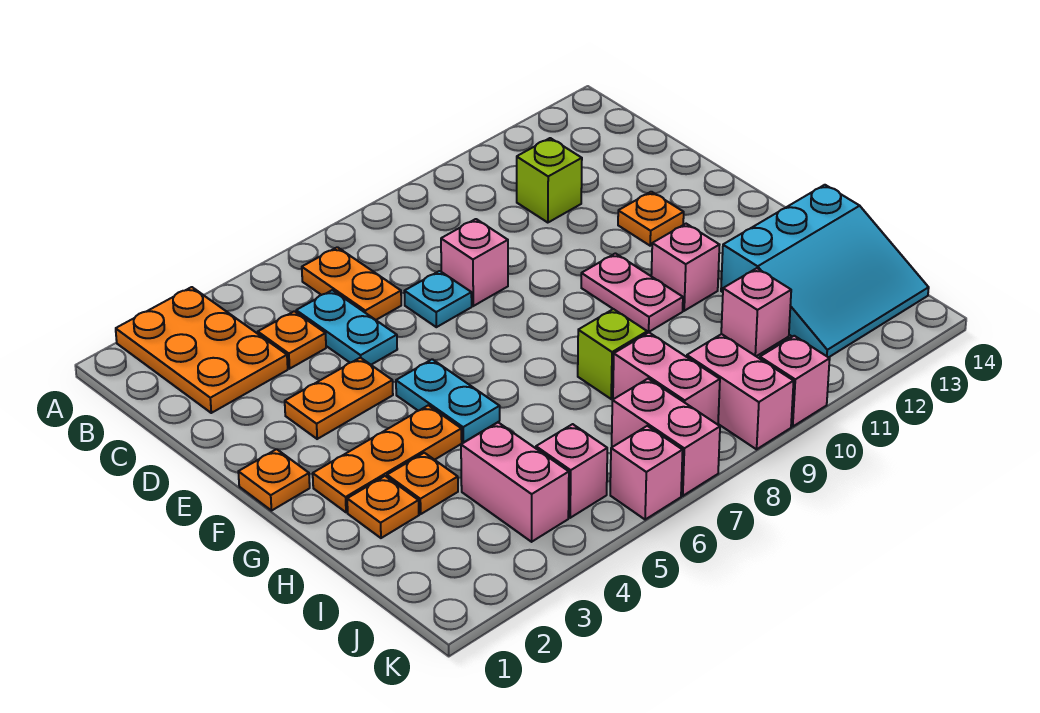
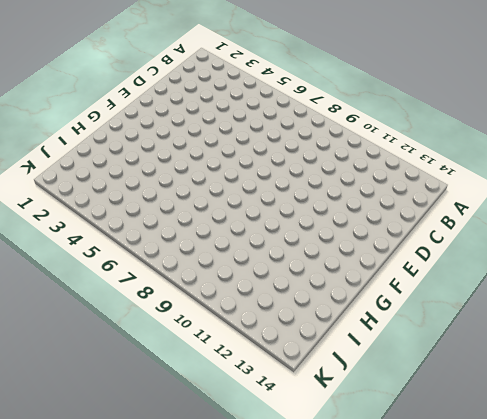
none -> orange 2x3 plate [116,287,288,413]
none -> orange 1x2 plate [302,247,401,320]
none -> orange 1x1 plate [258,311,326,369]

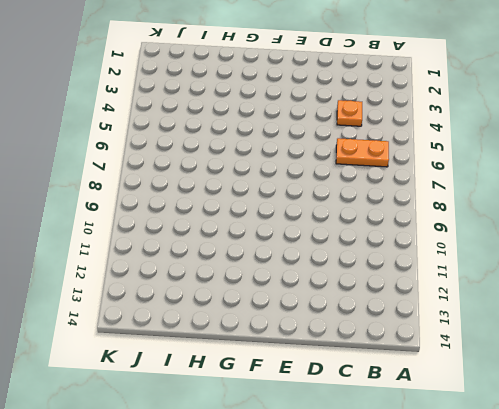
none -> orange 2x3 plate [116,287,288,413]
none -> cyan 1x2 plate [296,290,397,365]
none -> lime 1x1 brick [517,138,582,223]

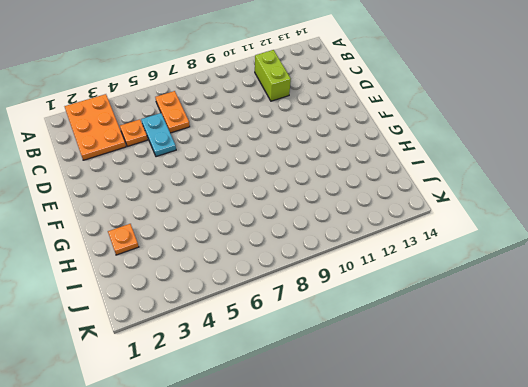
lime 1x2 brick [255,50,291,101] -> lime 1x1 brick [517,138,582,223]
none -> cyan 1x1 plate [404,271,472,327]
none -> pink 1x1 brick [441,219,508,306]
none -> orange 1x2 plate [285,358,393,439]

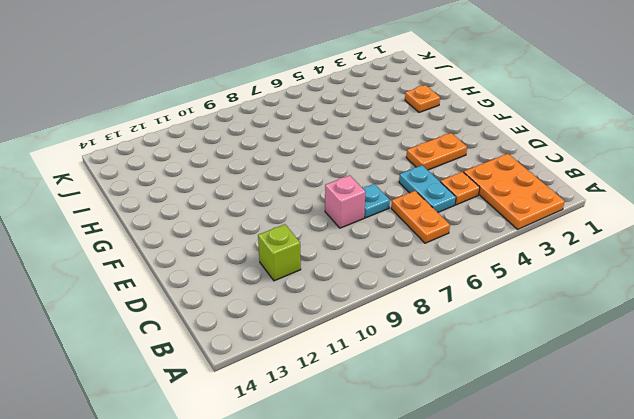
none -> orange 1x1 plate [618,192,684,246]
none -> orange 1x1 plate [238,449,310,511]
none -> cyan 1x2 plate [396,359,500,443]

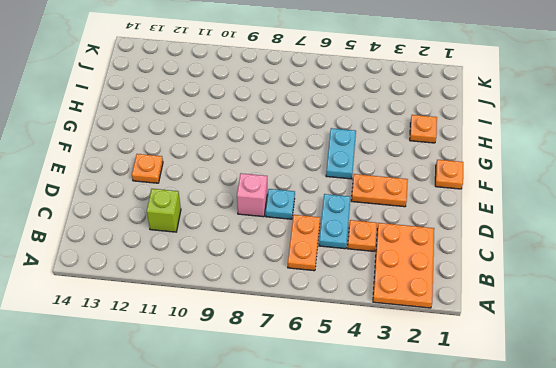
none -> pink 1x2 plate [581,253,683,332]
none -> orange 1x3 plate [313,405,462,512]
none -> pink 1x1 brick [651,224,719,311]

